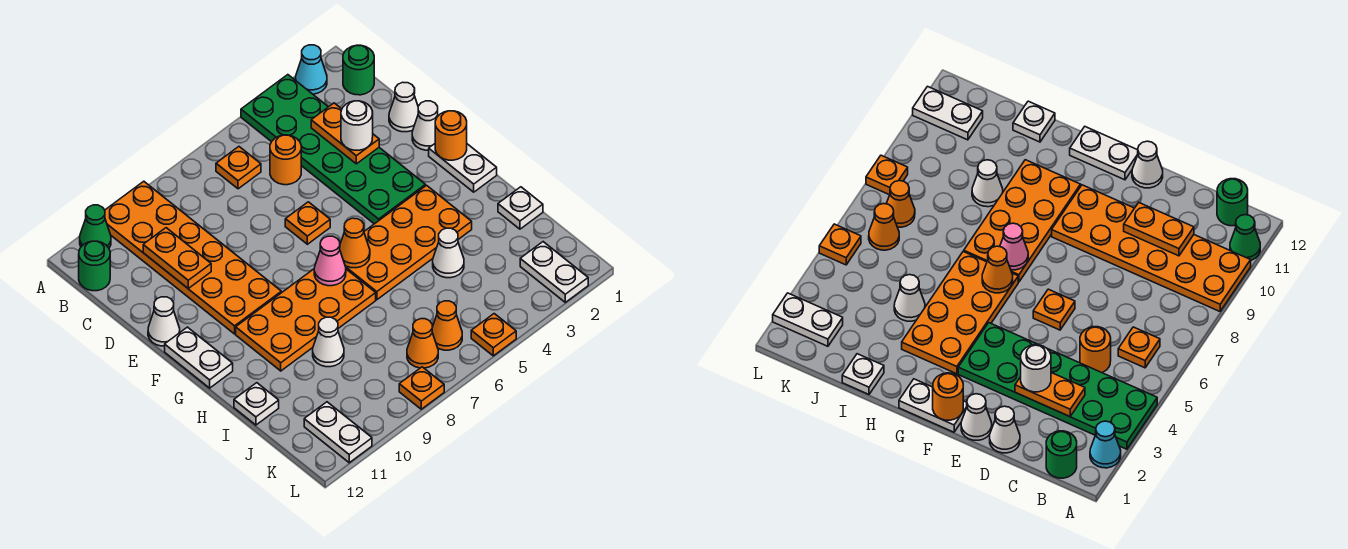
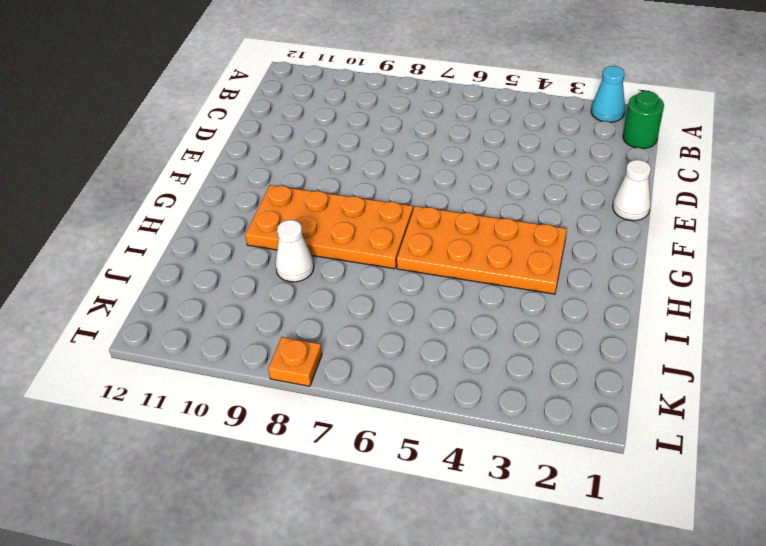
none -> green 2x6 plate [241,75,425,224]
none -> orange 2x6 plate [105,181,281,334]
none -> green 1x1 cone [80,205,111,248]
none -> orange 1x1 plate [216,147,261,189]

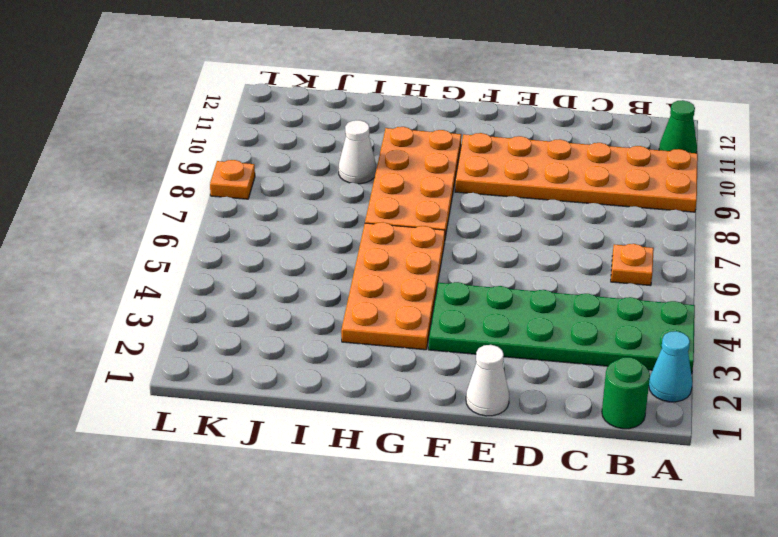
none -> green 1x1 round brick [79,241,110,291]
none -> orange 1x1 round brick [270,135,301,185]
none -> white 1x1 cone [389,82,418,132]
none -> orange 1x1 plate [285,202,330,244]

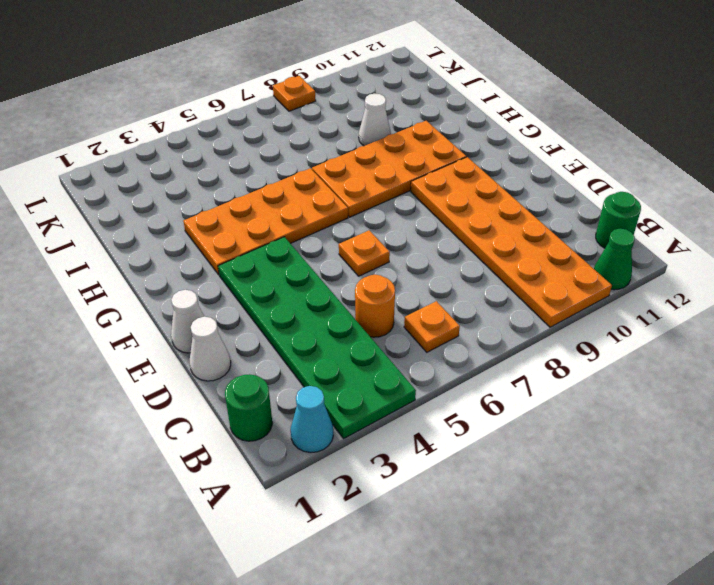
none -> white 1x1 cone [148,297,180,346]
none -> white 1x2 plate [429,144,497,192]
none -> white 1x2 plate [165,327,233,388]
none -> white 1x1 plate [498,187,543,229]

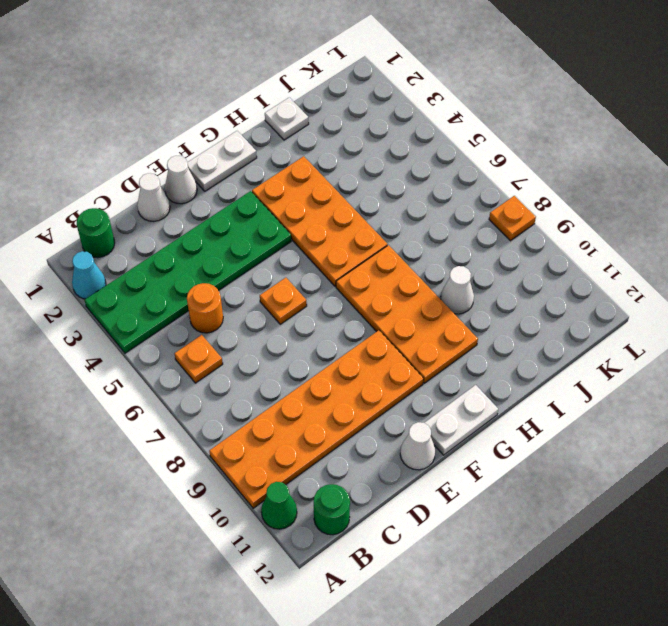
none -> white 1x1 cone [433,228,464,278]
none -> white 1x1 plate [234,383,279,425]
none -> white 1x2 plate [520,242,588,302]
none -> orange 1x1 cone [432,301,462,350]

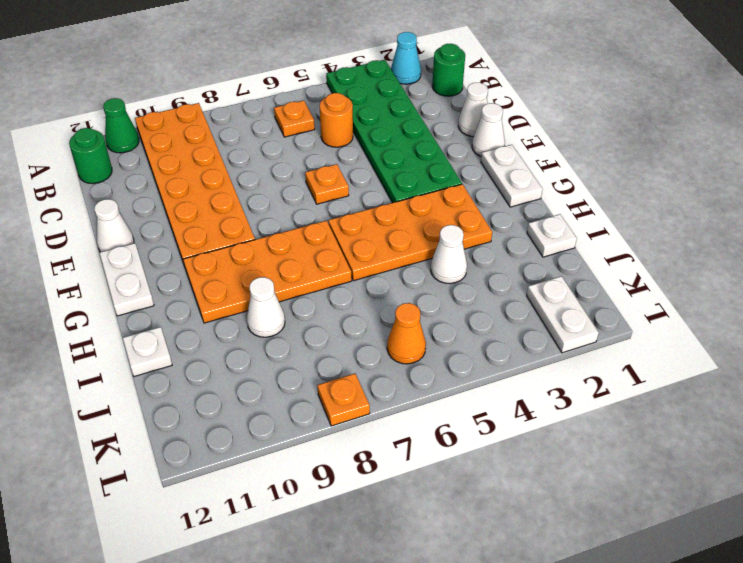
none -> orange 1x1 cone [407,319,438,368]
none -> white 1x2 plate [304,402,372,463]
none -> orange 1x1 plate [471,314,516,356]
none -> orange 1x2 plate [311,103,379,164]

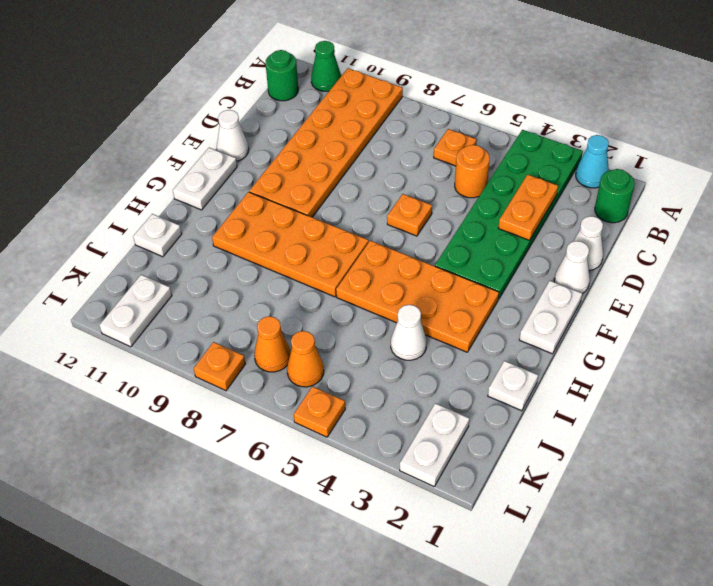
none -> white 1x1 cone [313,317,344,367]
none -> orange 1x2 plate [143,228,211,288]
none -> orange 1x1 round brick [435,111,467,160]
none -> orange 1x1 cone [340,218,370,268]

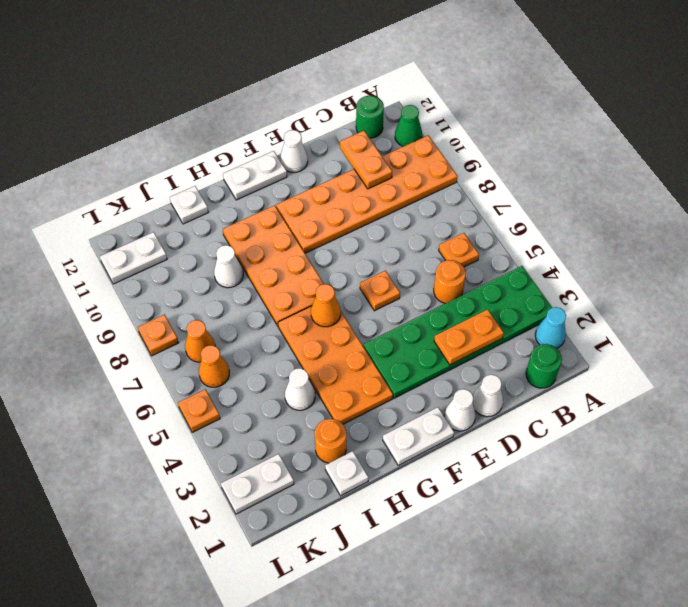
orange 1x2 plate [340,131,392,189] -> orange 1x2 plate turned to [143,228,211,288]
orange 1x1 round brick [315,419,346,463] -> orange 1x1 round brick moved to [435,111,467,160]
none -> pink 1x1 cone [314,236,346,286]
none -> white 1x1 round brick [341,101,373,150]

